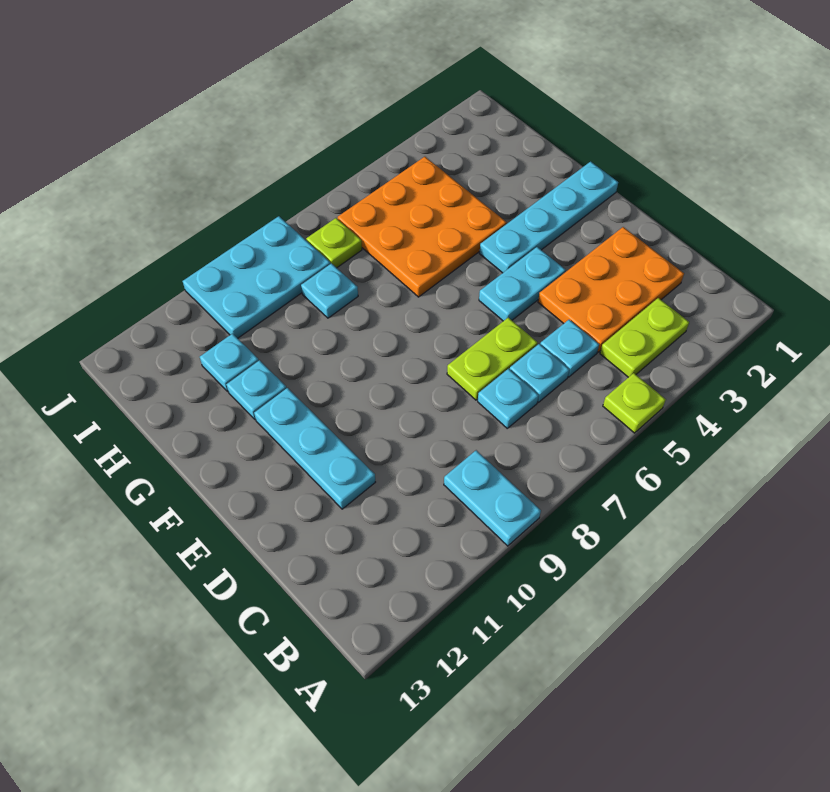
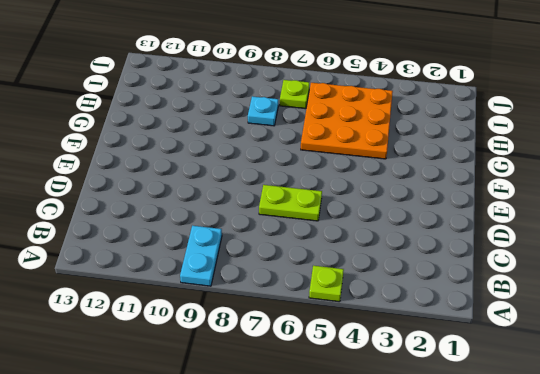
none -> lime 1x2 plate [600,298,689,377]
none -> orange 2x3 plate [538,227,684,352]
none -> cyan 1x1 plate [540,320,599,377]

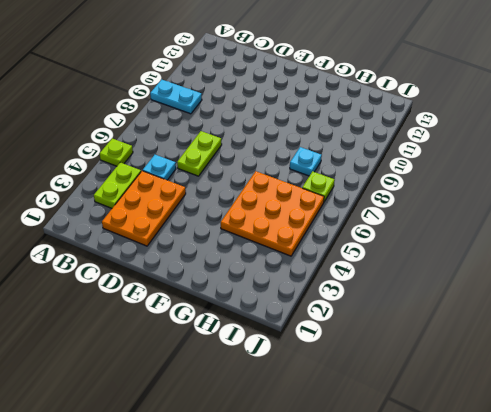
none -> cyan 1x1 plate [510,344,569,402]
none -> cyan 1x1 plate [478,369,539,428]
none -> cyan 1x3 plate [254,388,375,509]

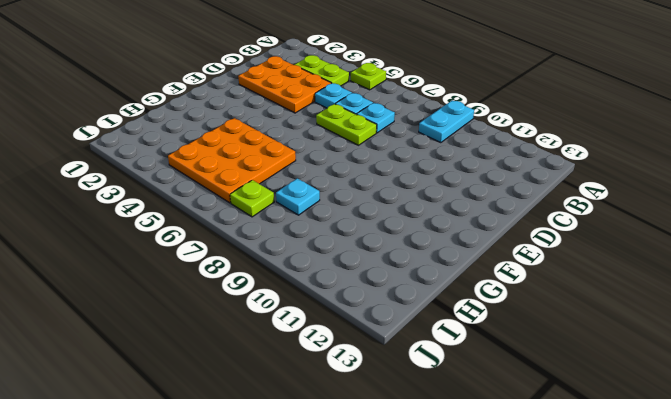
none -> cyan 1x3 plate [254,388,375,509]
none -> cyan 1x2 plate [479,247,566,321]
none -> cyan 1x4 plate [479,162,618,273]

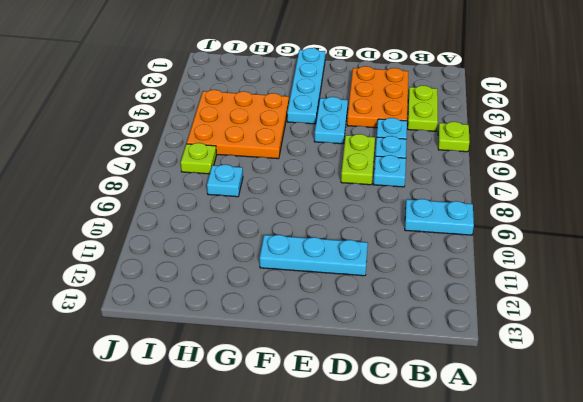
none -> cyan 1x1 plate [226,360,286,419]
none -> cyan 1x1 plate [200,334,259,392]
none -> cyan 2x3 plate [183,216,330,338]

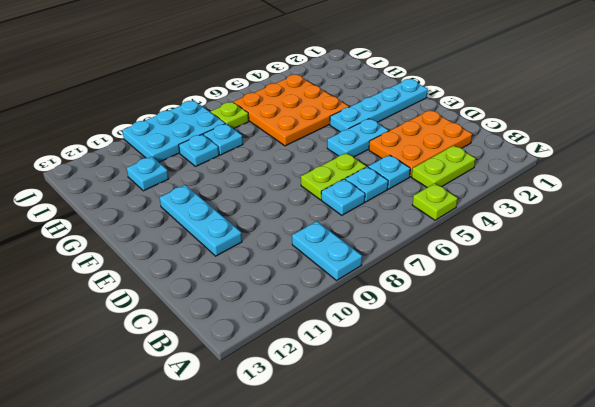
cyan 1x1 plate [179,134,219,166] -> cyan 1x1 plate moved to [226,360,286,419]

